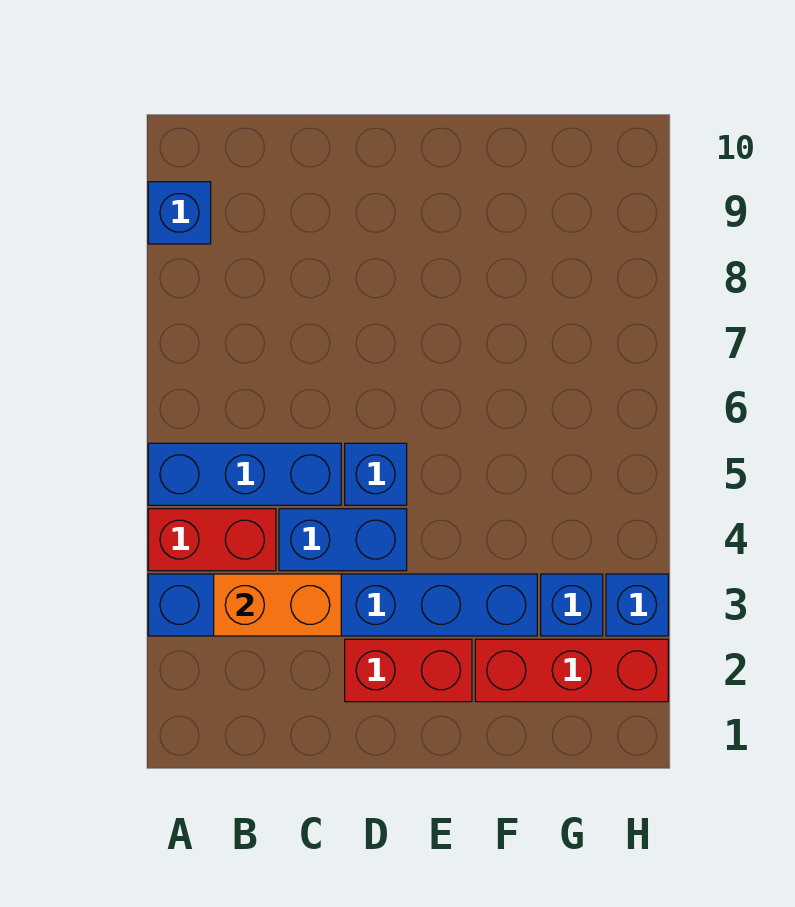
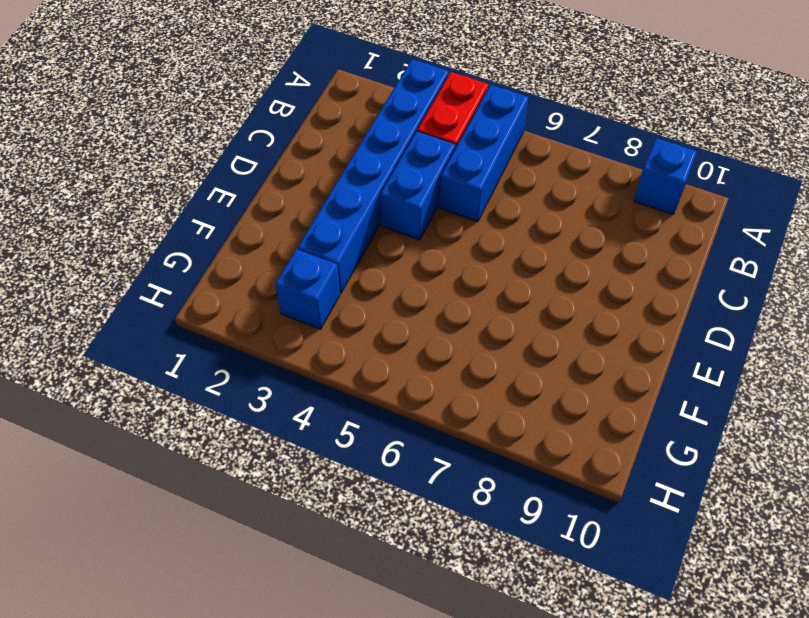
none -> red 1x2 brick [345,639,472,702]
none -> blue 1x1 brick [345,443,407,505]

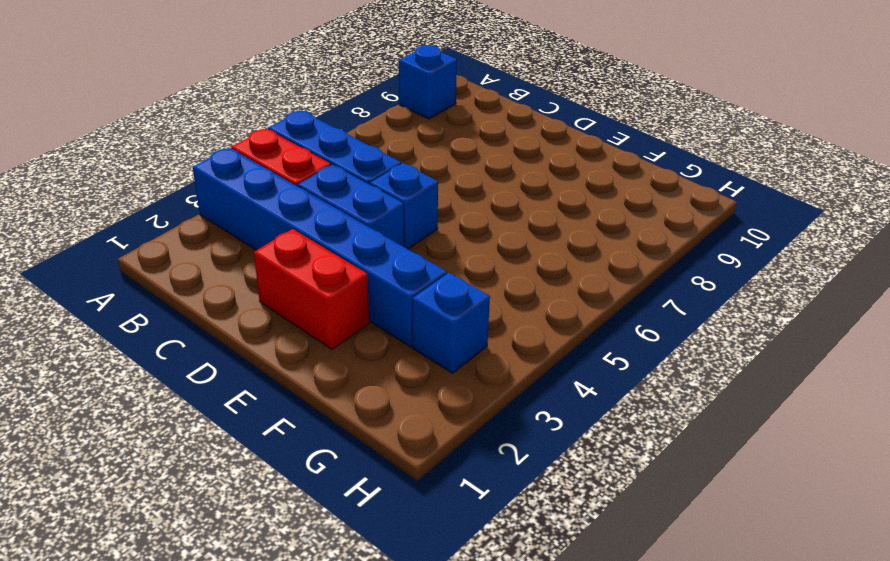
none -> red 1x3 brick [475,639,668,702]
none -> blue 1x1 brick [606,574,668,636]

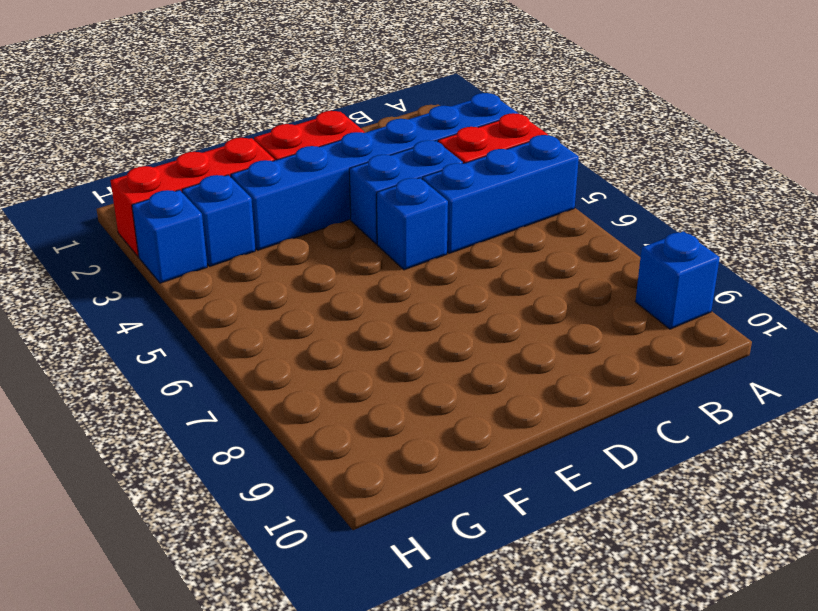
none -> orange 1x2 brick [214,574,341,636]

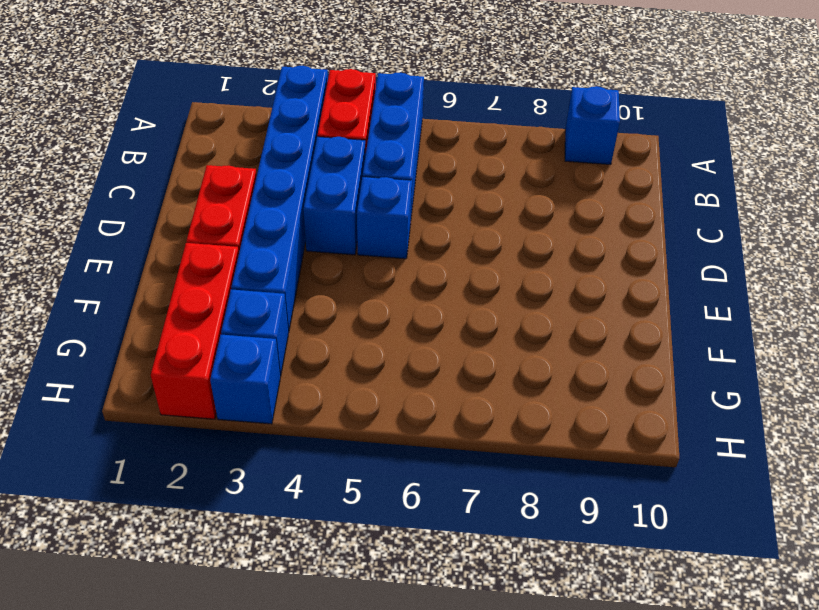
none -> orange 1x2 brick [214,574,341,636]

